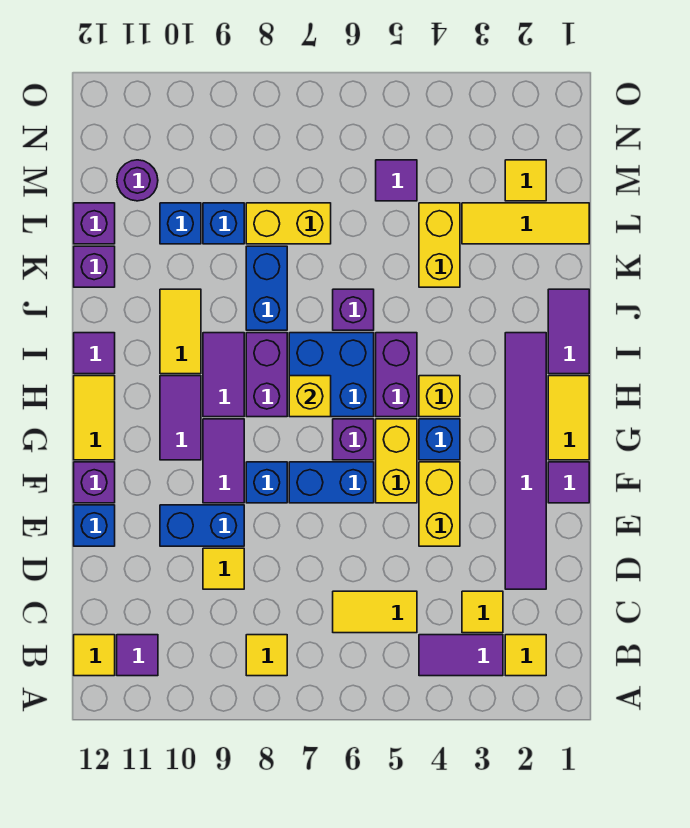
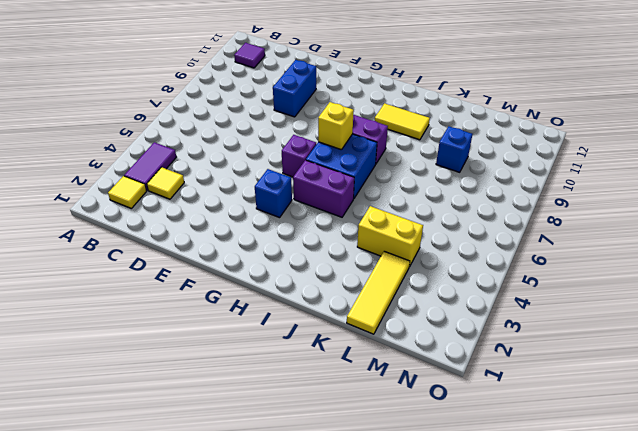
none -> yellow 1x1 tile [246,635,287,676]
none -> yellow 1x1 tile [74,635,115,676]
none -> yellow 1x2 tile [333,591,417,633]
none -> purple 1x6 tile [505,333,546,589]

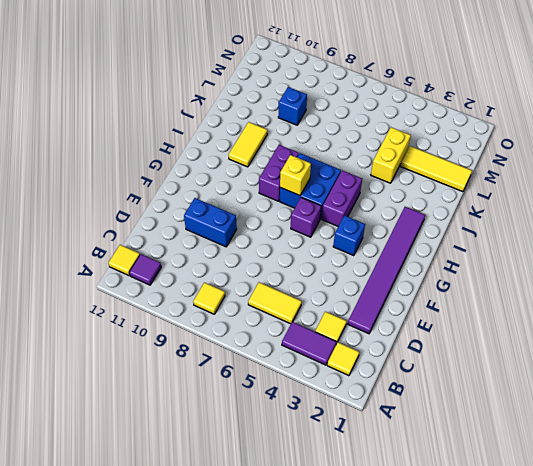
none -> yellow 1x1 tile [203,548,244,589]
none -> yellow 1x2 brick [419,462,460,546]
none -> blue 1x1 brick [74,505,115,546]
none -> purple 1x1 tile [548,462,589,503]

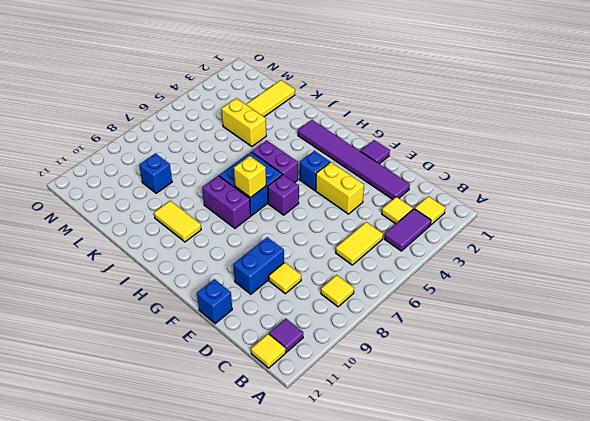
none -> yellow 1x2 brick [376,419,417,503]
none -> blue 1x2 brick [289,462,374,503]
none -> blue 1x1 brick [246,462,287,503]
none -> purple 1x2 tile [203,419,244,503]

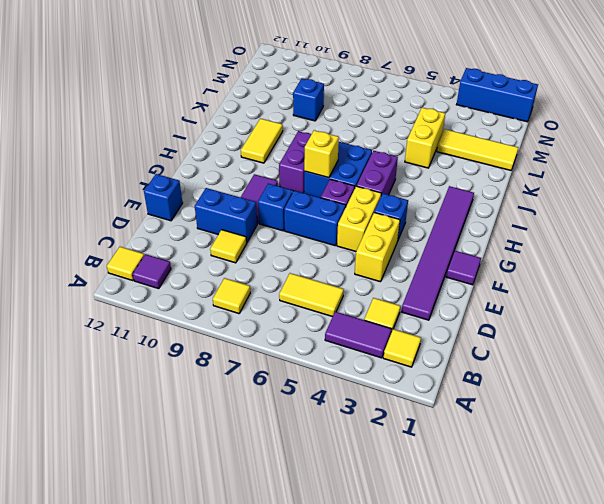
blue 1x3 brick [456,68,538,122] -> none
none -> purple 1x1 brick [74,462,115,503]
none -> yellow 1x2 tile [548,376,589,460]
none -> purple 1x2 tile [160,376,201,460]
none -> yellow 1x2 tile [74,376,115,460]

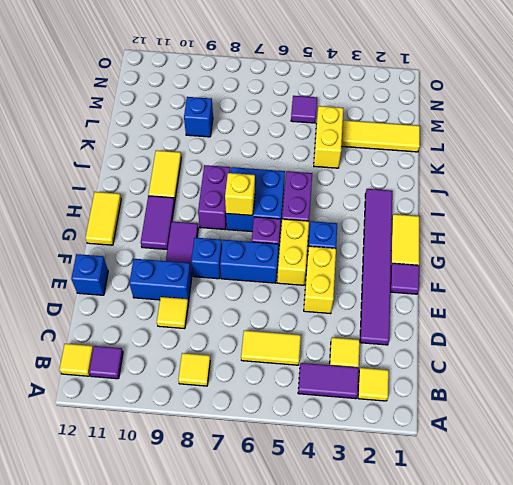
none -> purple 1x1 brick [74,462,115,503]
none -> yellow 1x1 brick [419,376,460,417]
none -> purple 1x2 tile [203,333,244,417]
none -> purple 1x2 tile [548,289,589,374]

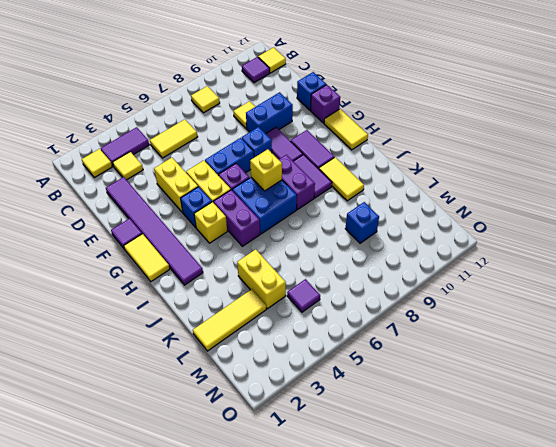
none -> purple 1x2 tile [548,289,589,374]
none -> purple 1x1 tile [74,333,115,374]
none -> purple 1x1 brick [333,289,374,330]
none -> blue 1x2 brick [246,246,287,330]

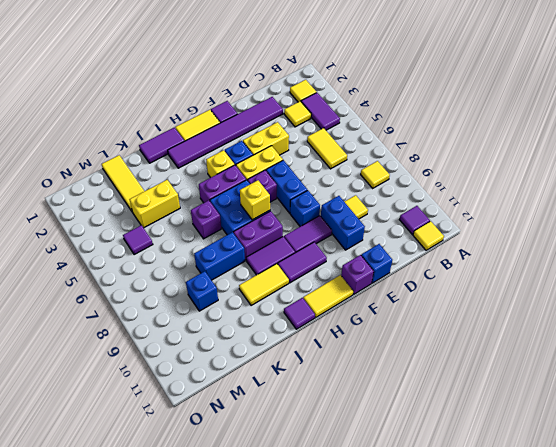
none -> purple 1x1 brick [74,246,115,287]
none -> yellow 1x2 brick [246,203,331,244]
none -> blue 1x1 brick [160,203,201,244]
none -> purple 1x1 brick [74,203,115,244]

